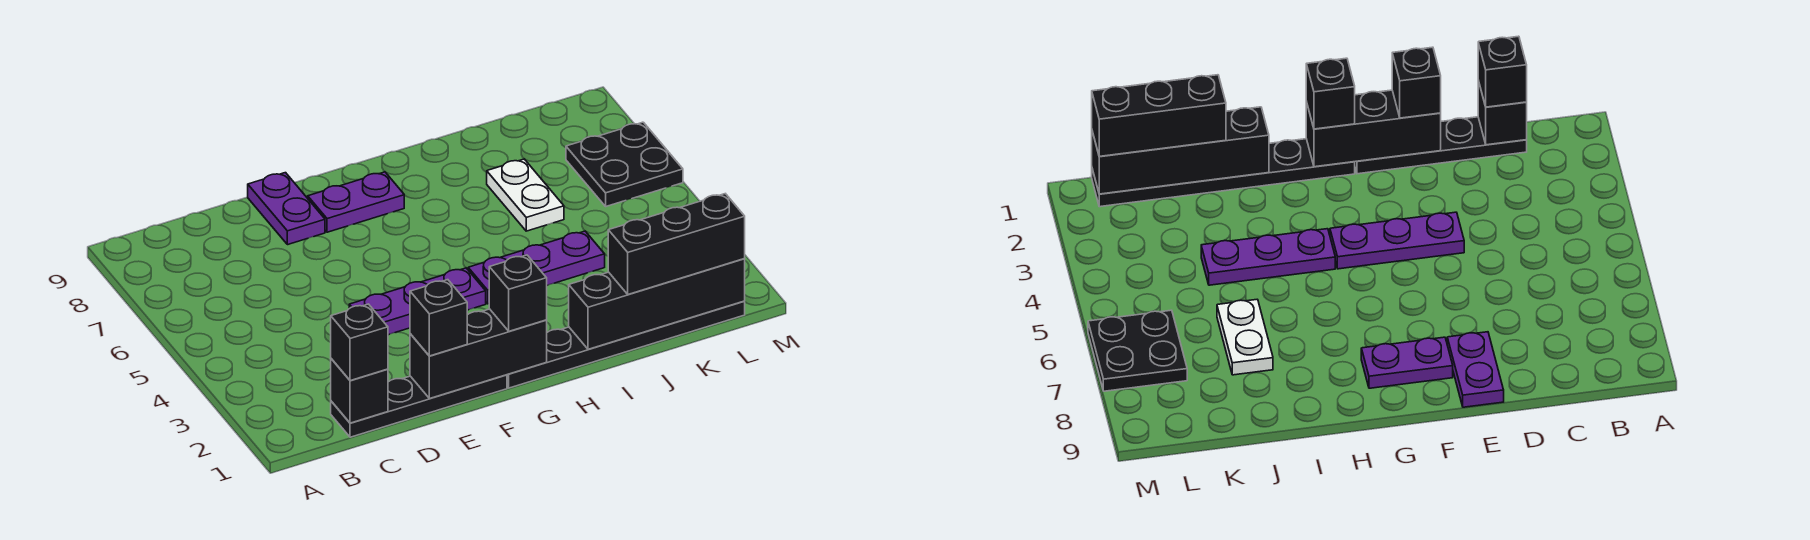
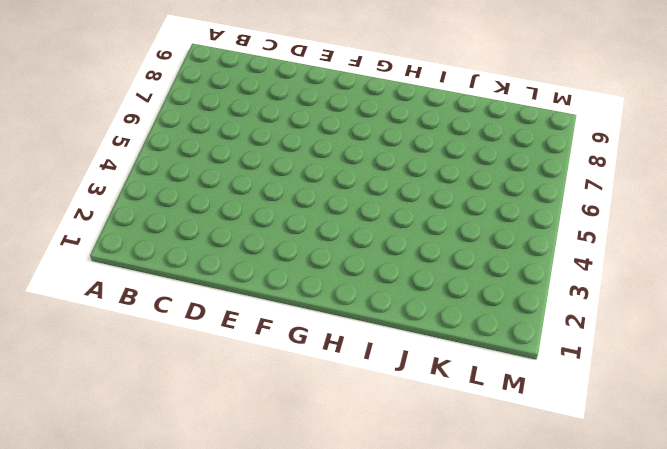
none -> black 1x4 plate [331,375,507,437]
none -> purple 1x3 plate [349,268,486,335]
none -> purple 1x2 plate [248,173,325,245]

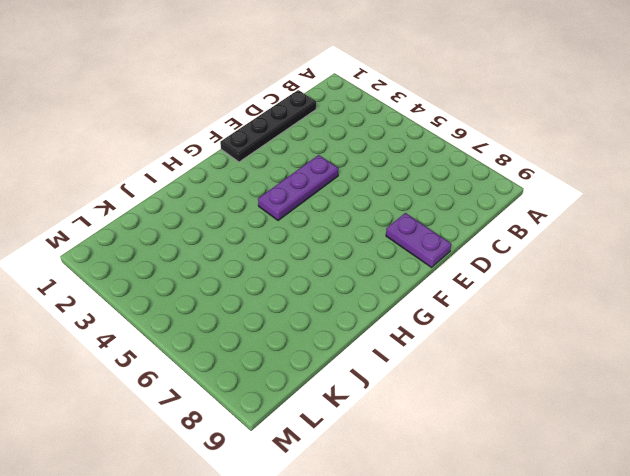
none -> purple 1x2 plate [308,172,404,232]
none -> black 1x6 plate [507,301,745,388]
none -> purple 1x3 plate [468,231,605,304]

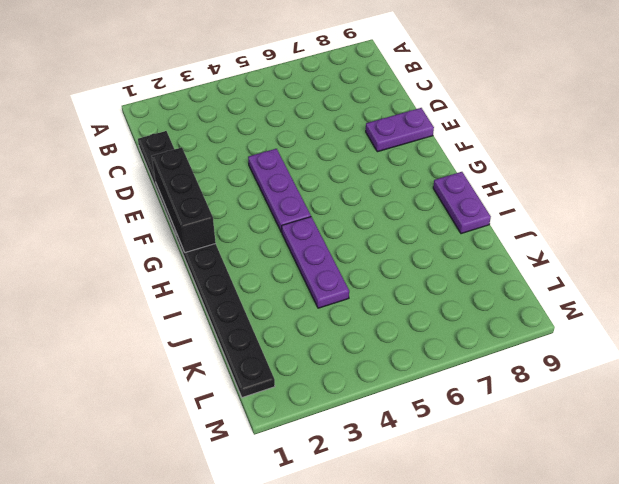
purple 1x2 plate [433,172,491,234] -> purple 1x2 plate moved to [308,172,404,232]
none -> white 1x2 plate [487,159,564,231]
none -> black 2x2 plate [566,122,683,206]
none -> black 1x1 brick [331,359,388,423]

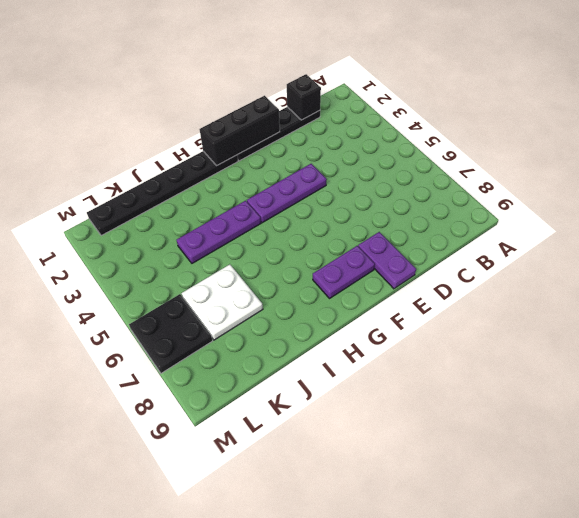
white 2x2 plate [182,264,263,340] -> white 1x2 plate [487,159,564,231]
none -> black 1x4 brick [569,259,745,349]
none -> black 1x1 brick [331,304,388,381]
none -> black 1x1 brick [410,280,467,356]

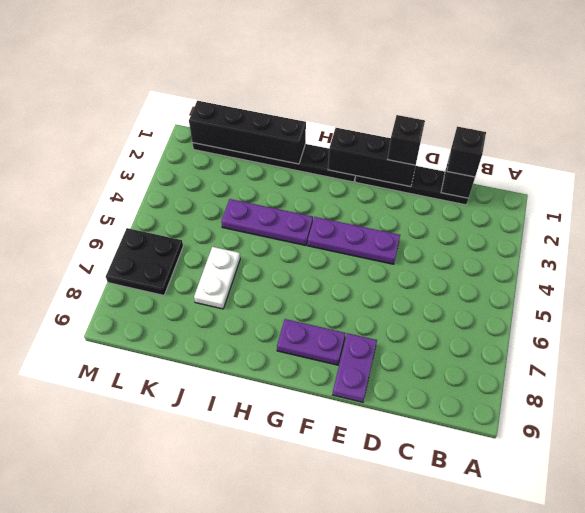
none -> black 1x1 brick [489,255,547,331]
none -> black 1x3 brick [608,194,745,294]

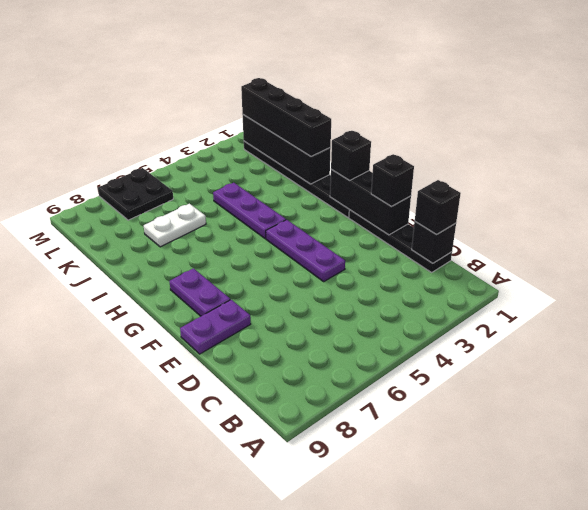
black 1x4 brick [241,78,331,157] -> black 1x3 brick [608,194,745,294]

